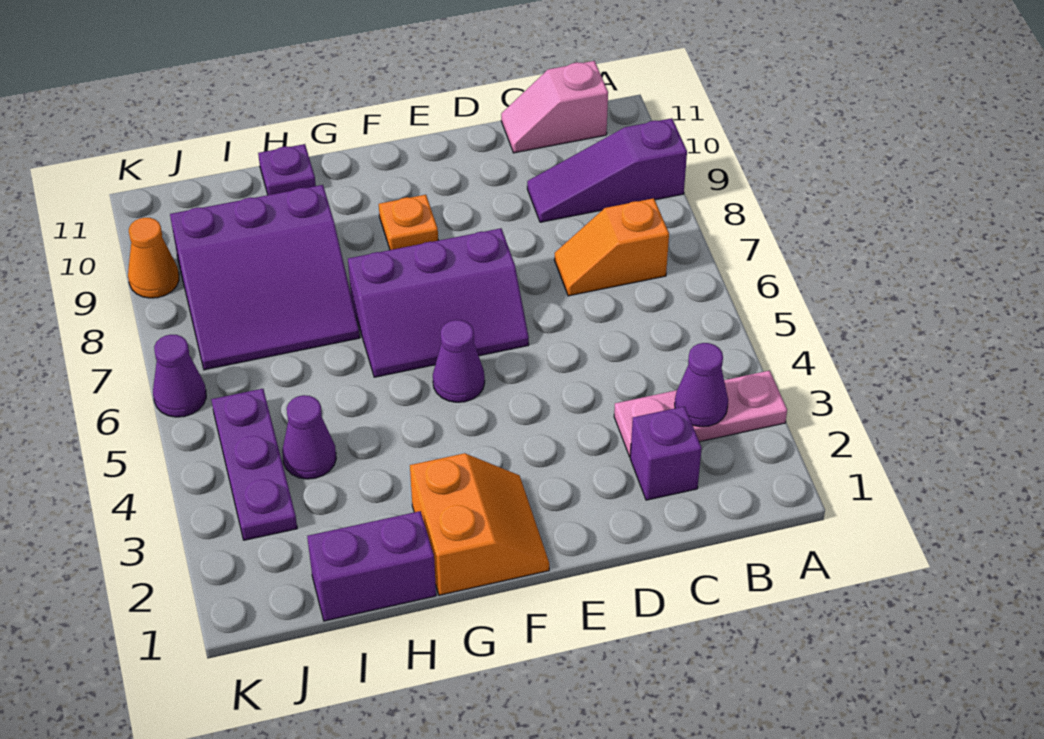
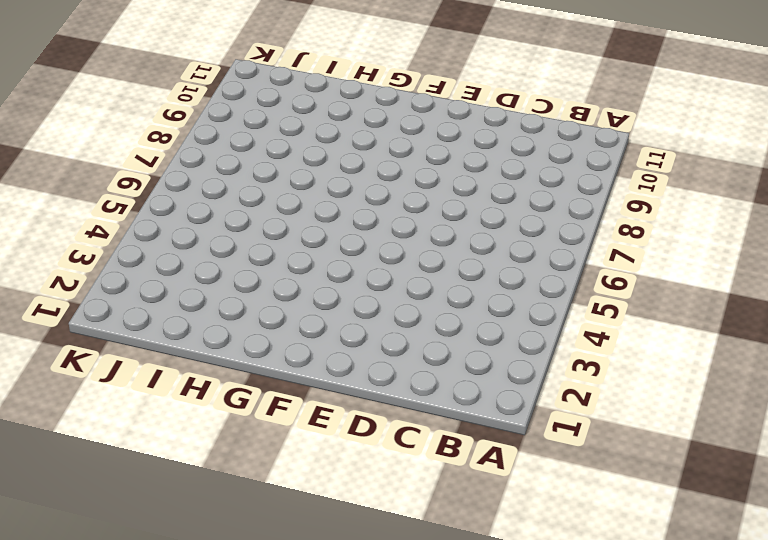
none -> pink 1x3 plate [614,371,787,457]
none -> purple 1x3 slope [527,118,687,222]
none -> orange 1x2 slope [555,198,669,296]

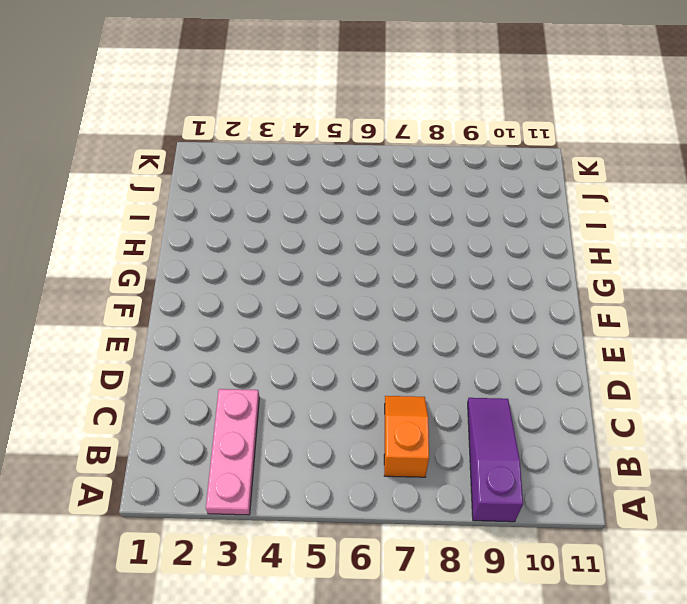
none -> pink 1x2 slope [501,61,608,153]
none -> purple 1x1 brick [630,406,702,500]
none -> purple 2x3 slope [348,228,529,377]

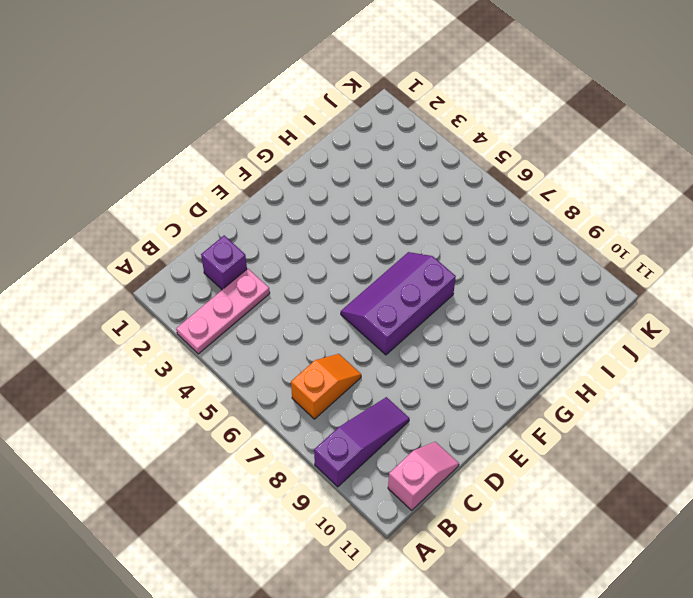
none -> orange 2x2 slope [410,453,549,595]
none -> purple 1x1 cone [433,320,485,402]
none -> orange 1x1 plate [379,195,438,250]

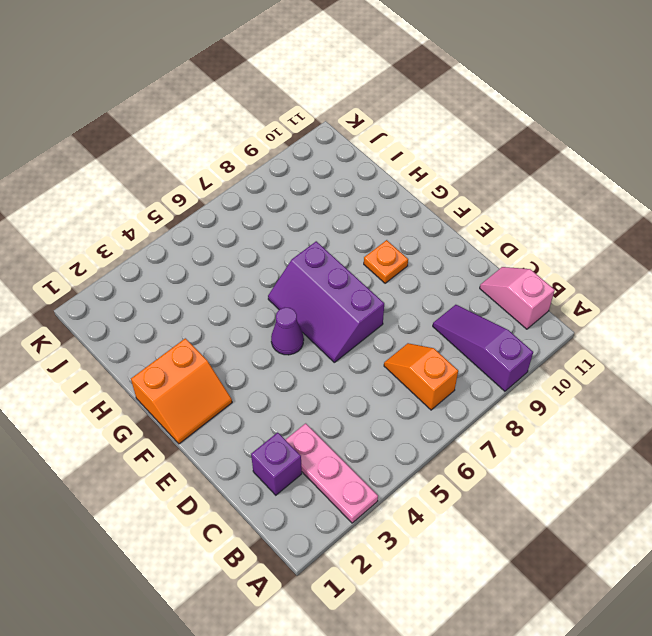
none -> purple 1x2 brick [307,511,436,621]
none -> purple 3x3 slope [170,185,360,370]
none -> purple 1x1 plate [258,144,316,195]

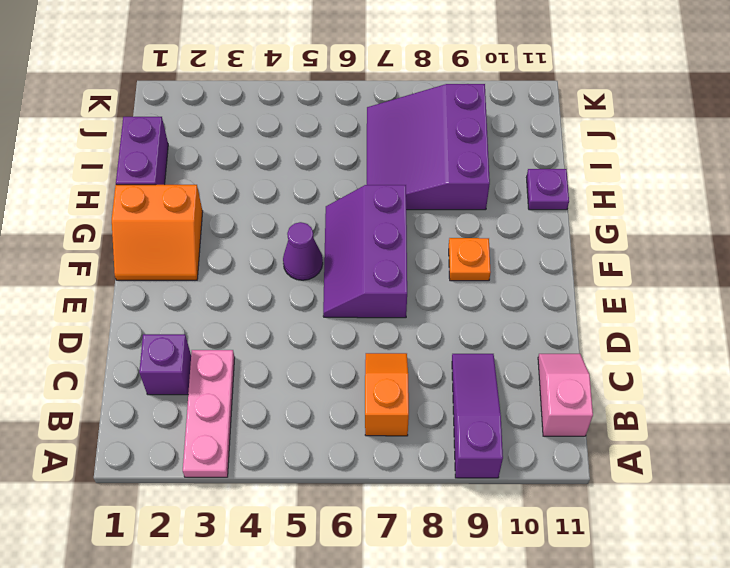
none -> purple 1x1 cone [282,395,336,479]
none -> purple 1x3 plate [211,389,297,540]
none -> purple 1x1 cone [153,334,206,417]

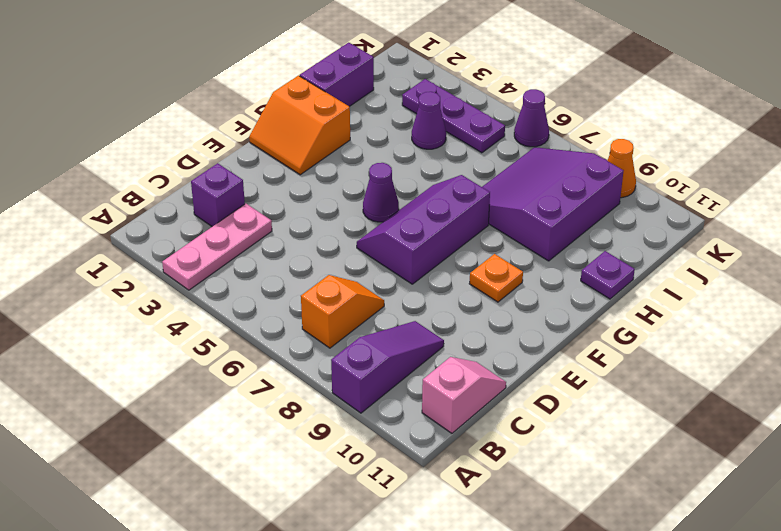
none -> purple 1x1 cone [675,343,728,427]

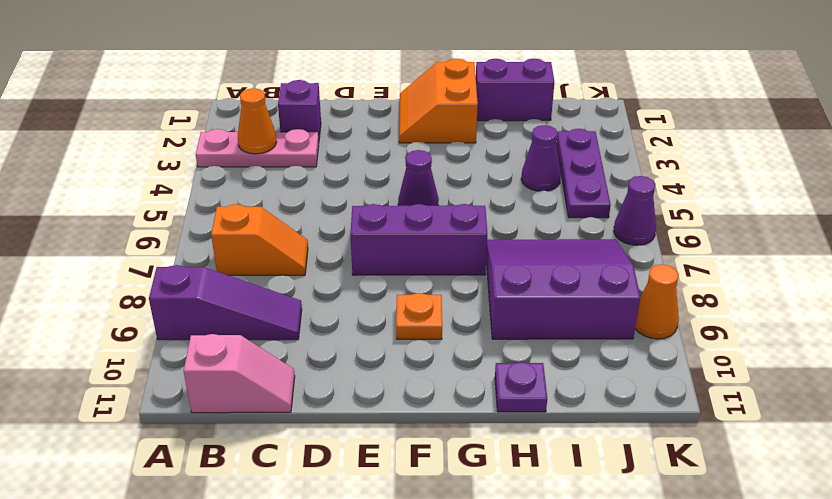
orange 1x1 cone [238,88,277,154] -> purple 1x1 cone [675,343,728,427]

